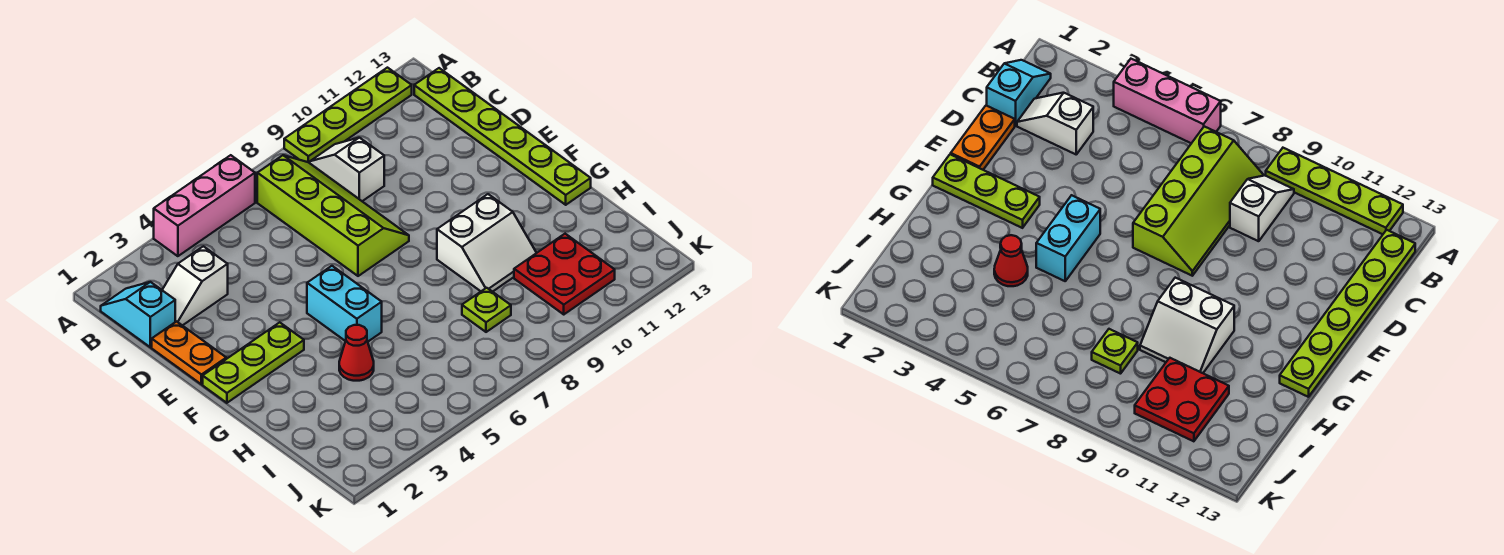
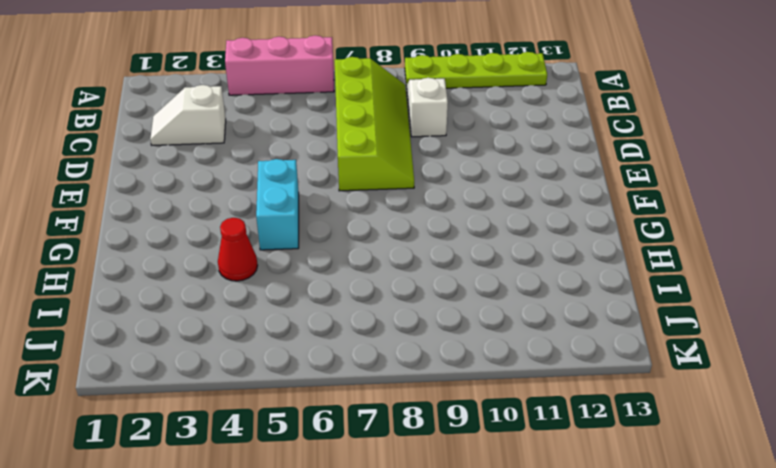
none -> cyan 1x2 slope [101,282,175,347]
none -> lime 1x6 plate [414,68,591,205]
none -> orange 1x2 plate [152,322,226,384]

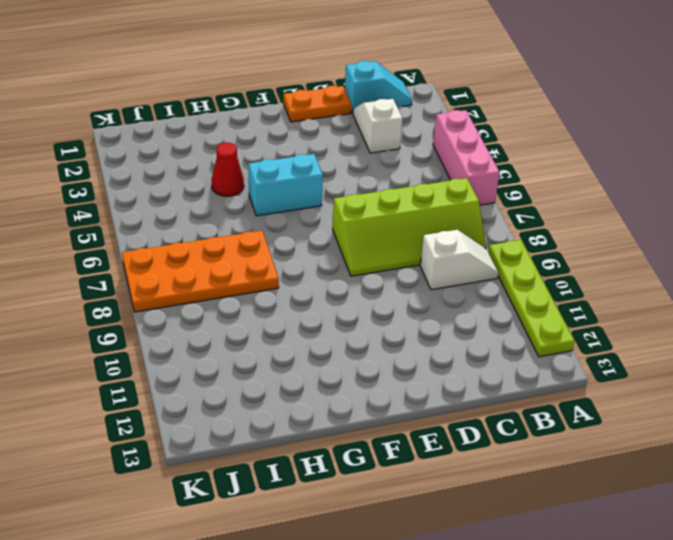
orange 2x4 plate [122,231,279,312] -> lime 1x1 plate [462,288,511,332]
none -> lime 1x6 plate [414,68,591,205]
none -> lime 1x3 plate [203,322,304,403]
none -> white 2x2 slope [437,194,536,292]

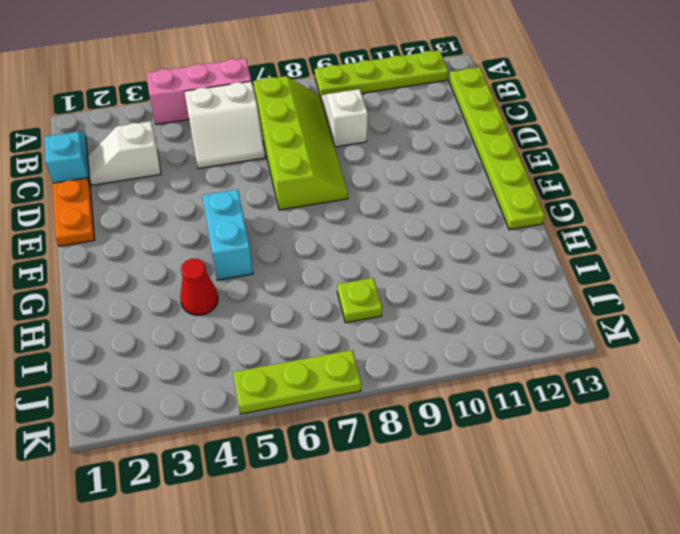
white 2x2 slope [184,81,265,169] -> white 2x2 slope moved to [437,194,536,292]
lime 1x3 plate [233,350,361,414] -> lime 1x3 plate moved to [203,322,304,403]
none -> red 2x2 plate [514,234,615,314]

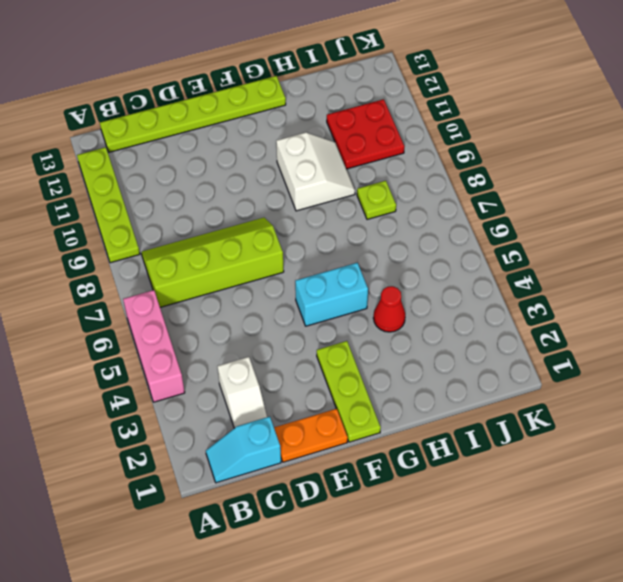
none -> white 1x2 slope [310,138,384,201]

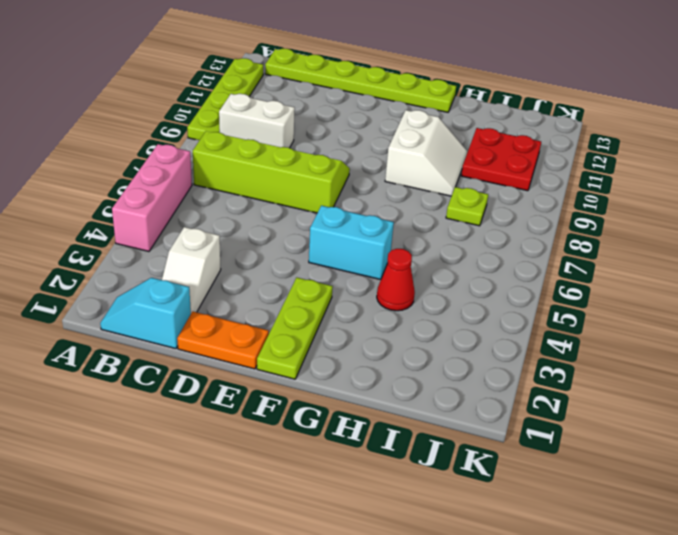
white 1x2 brick [219,94,295,148] -> white 1x2 slope [310,138,384,201]

